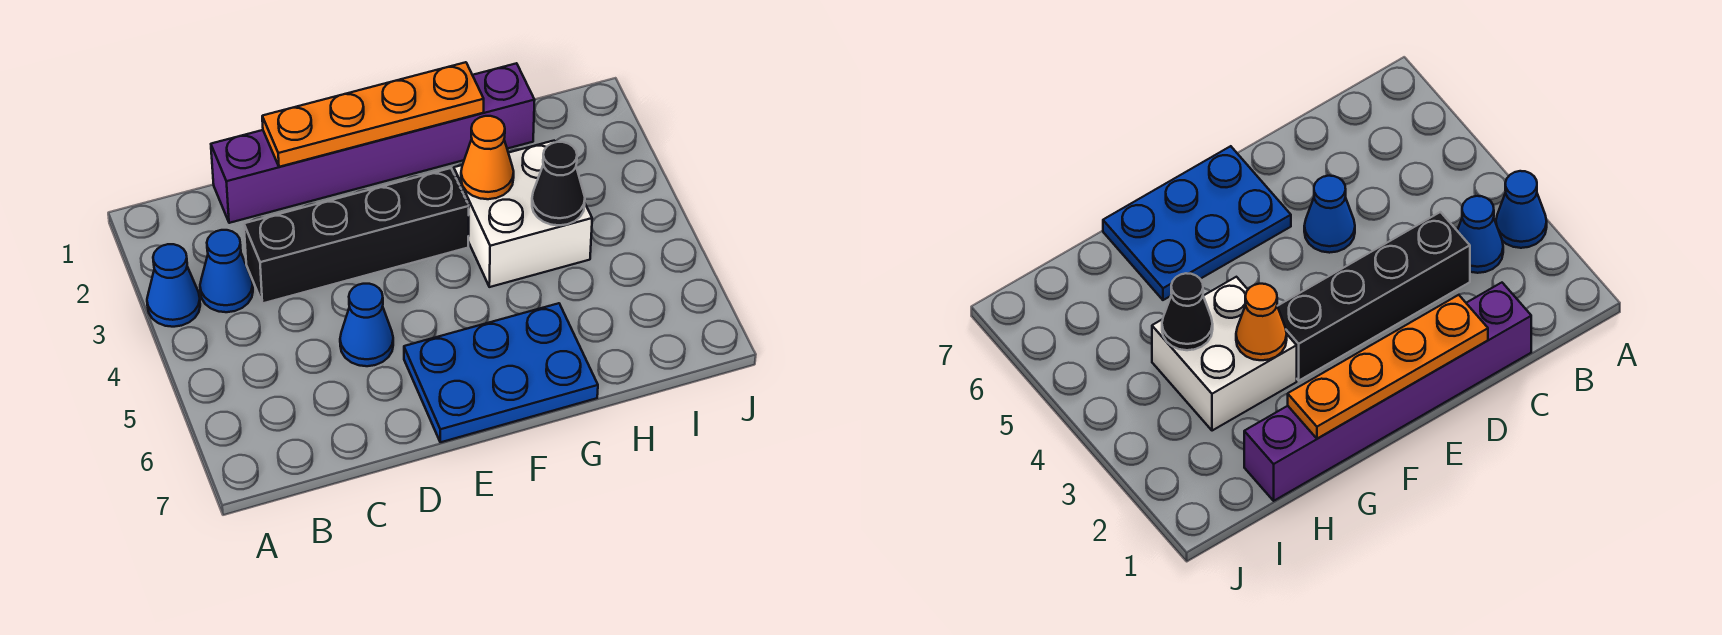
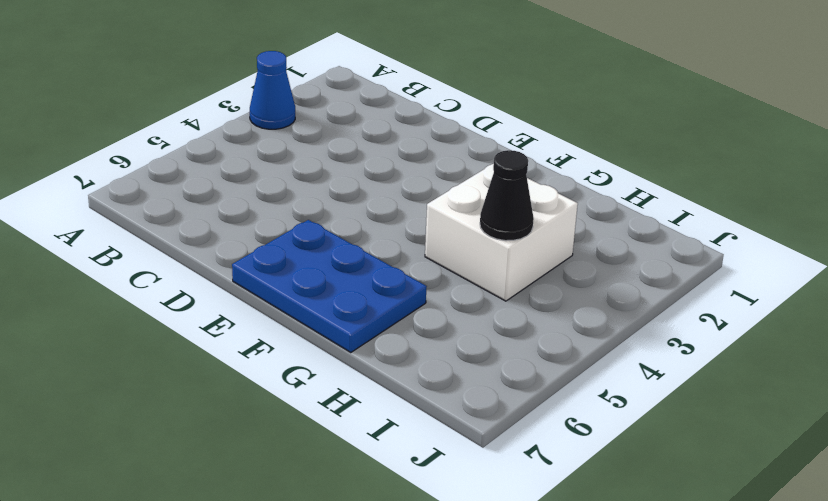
none -> blue 1x1 cone [200,230,253,312]
none -> purple 1x6 brick [211,63,535,223]

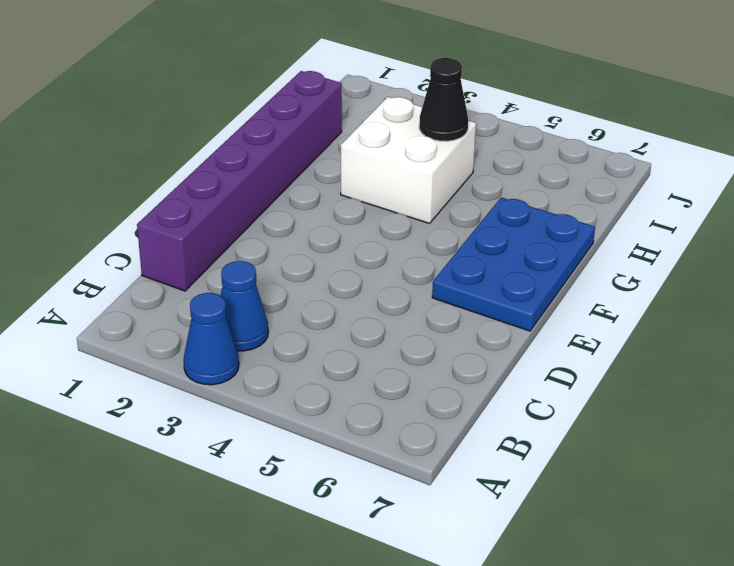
none -> black 1x4 brick [244,168,469,303]
none -> blue 1x1 cone [340,284,393,366]

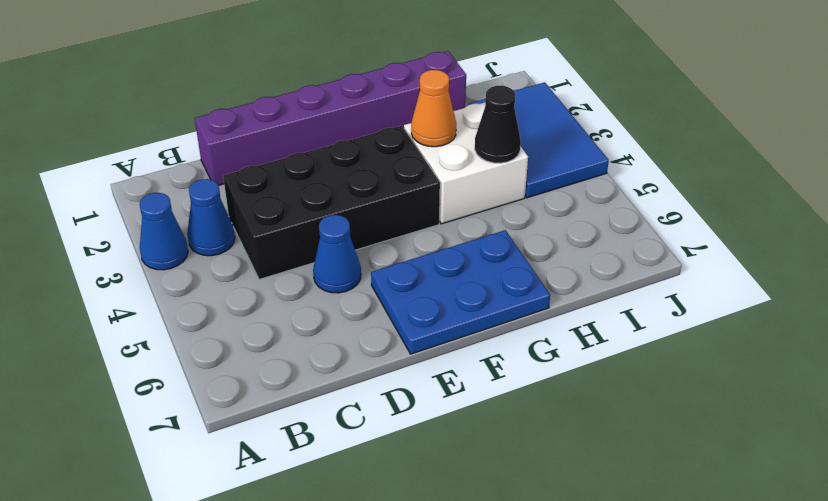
black 2x4 brick [223,126,440,279] -> black 1x4 brick [244,168,469,303]
blue 2x3 tile [468,82,609,198] -> none
none -> orange 1x4 plate [262,62,484,167]

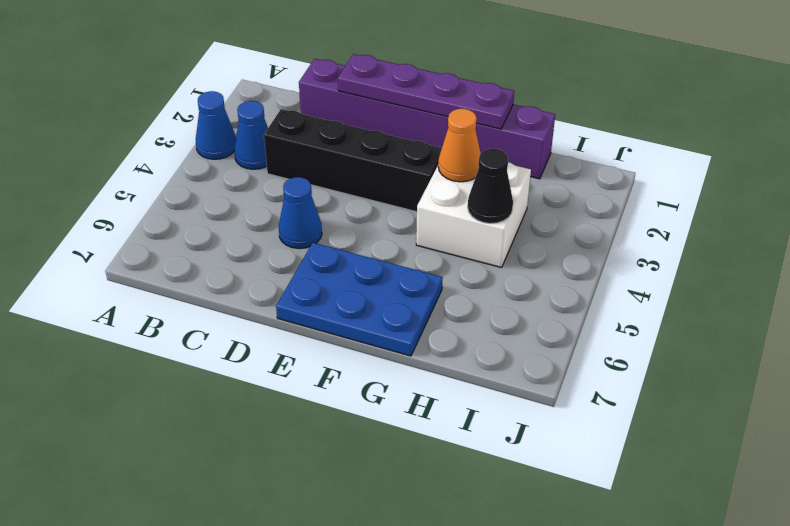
purple 1x4 plate [338,54,514,129] -> orange 1x4 plate [262,62,484,167]

